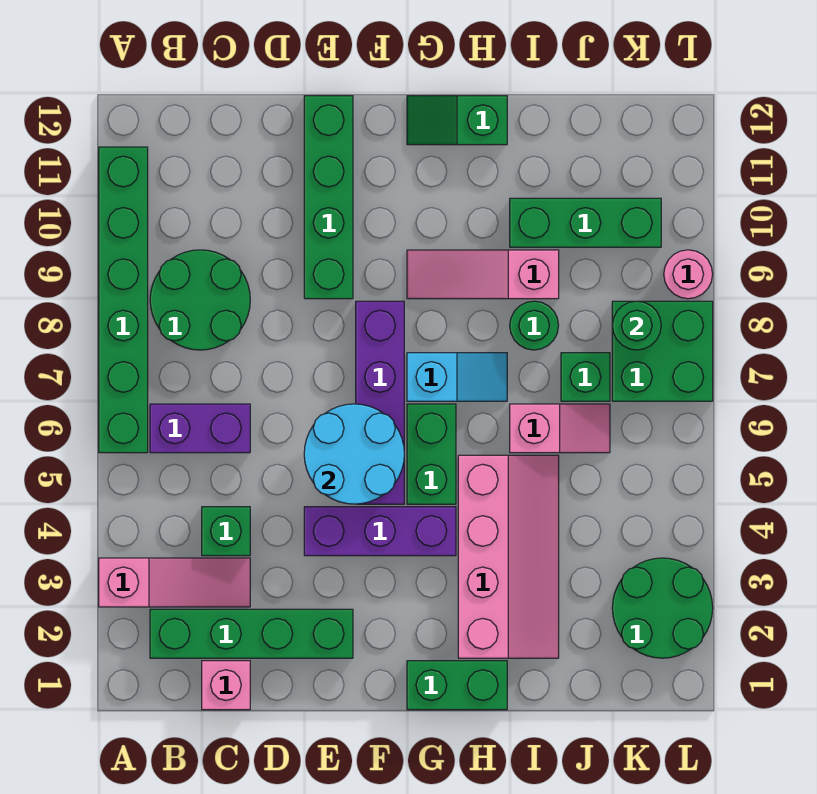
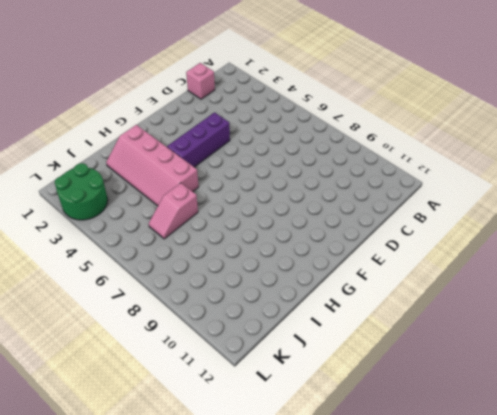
none -> pink 1x3 slope [99,558,250,607]
none -> green 1x6 brick [99,147,148,453]
none -> green 1x4 brick [150,609,353,658]

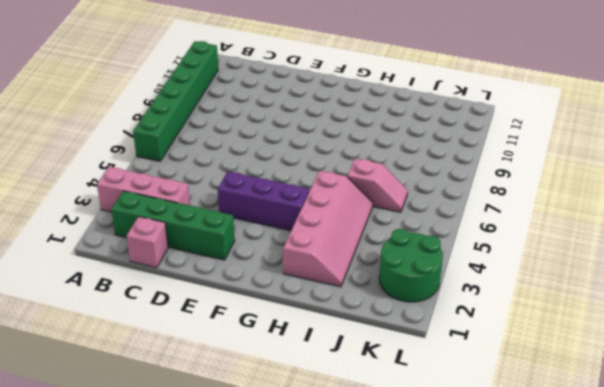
pink 1x3 brick [97,167,190,212] -> pink 1x3 slope [99,558,250,607]
none -> purple 1x2 brick [150,404,250,453]
none -> green 2x2 round brick [150,250,250,350]
none -> green 1x1 brick [202,507,250,556]

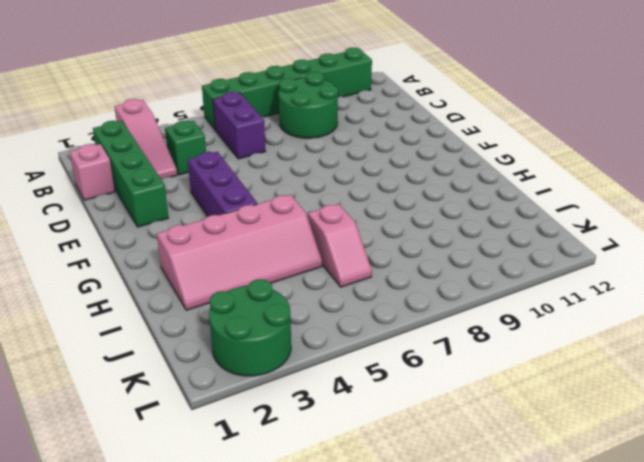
none -> green 1x4 brick [304,96,353,299]
none -> purple 1x4 brick [356,301,404,504]
none -> green 1x2 brick [407,661,507,710]

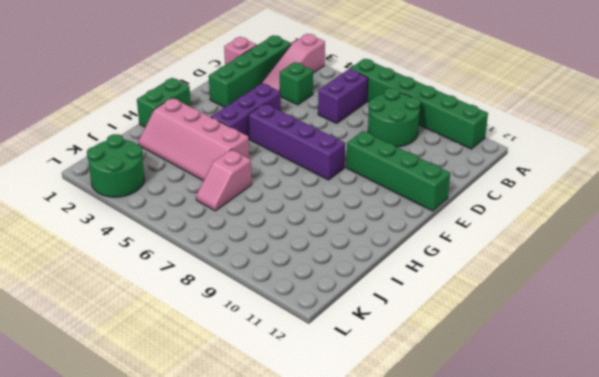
none -> green 1x2 brick [407,404,456,504]
none -> cyan 1x2 slope [407,353,507,401]
none -> pink 1x3 slope [407,250,559,299]

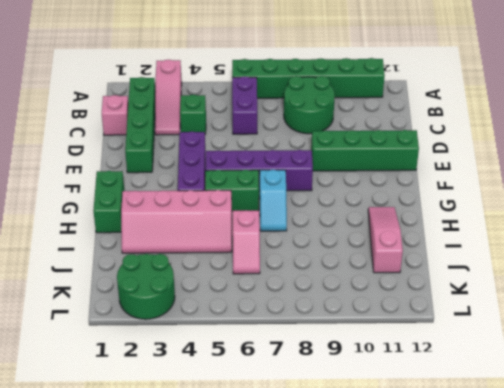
pink 1x3 slope [368,207,403,273] -> pink 1x3 slope moved to [407,250,559,299]
none -> green 1x2 slope [407,96,507,145]
none -> green 1x1 round brick [510,301,559,350]
none -> green 1x3 brick [510,198,661,247]

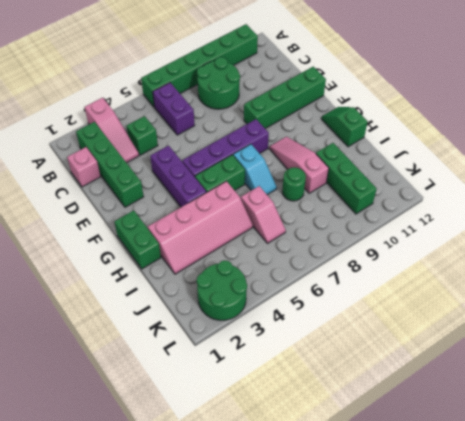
none -> green 1x1 brick [561,353,610,401]
none -> green 2x2 brick [612,301,713,401]
none -> pink 1x1 round brick [664,250,713,299]

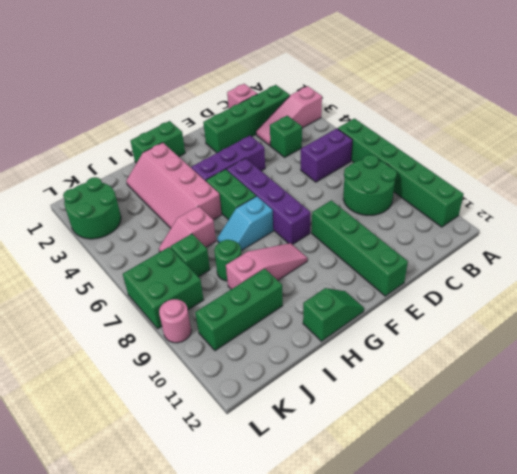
none -> cyan 2x2 round brick [304,404,404,504]
none -> green 1x1 round brick [612,301,661,350]

